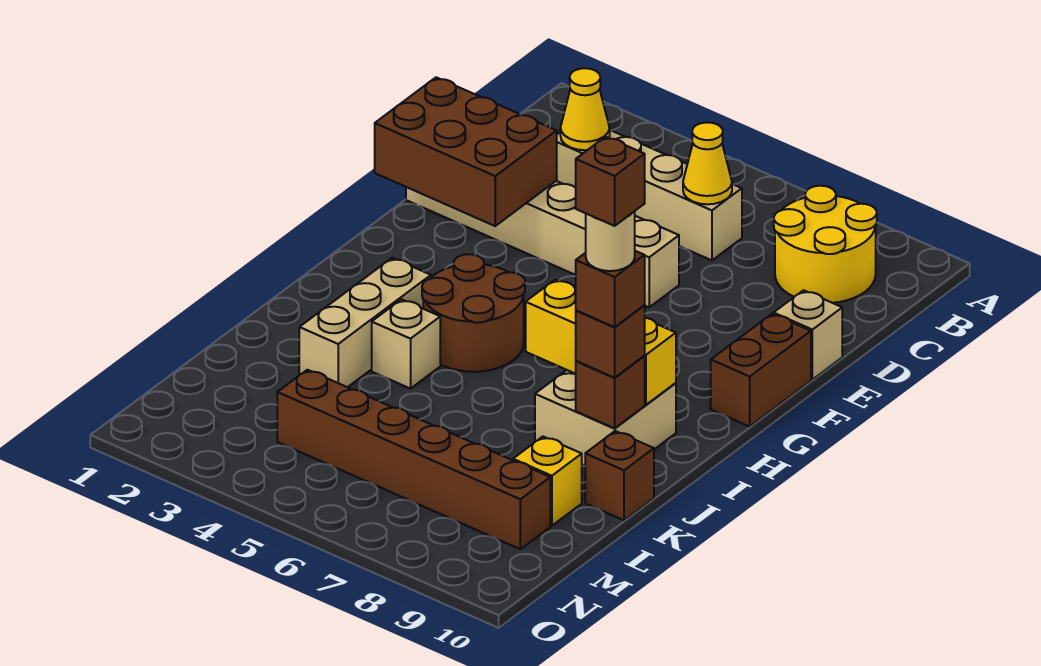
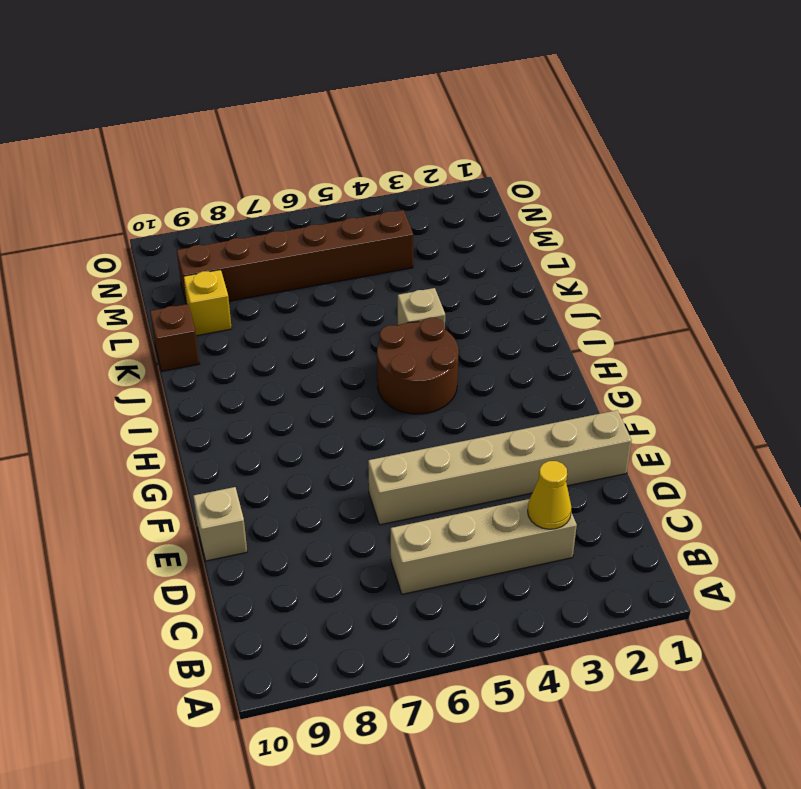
none -> yellow 2x2 round brick [774,186,877,303]
none -> brown 1x2 brick [711,314,811,426]
none -> tan 1x3 brick [299,258,431,387]

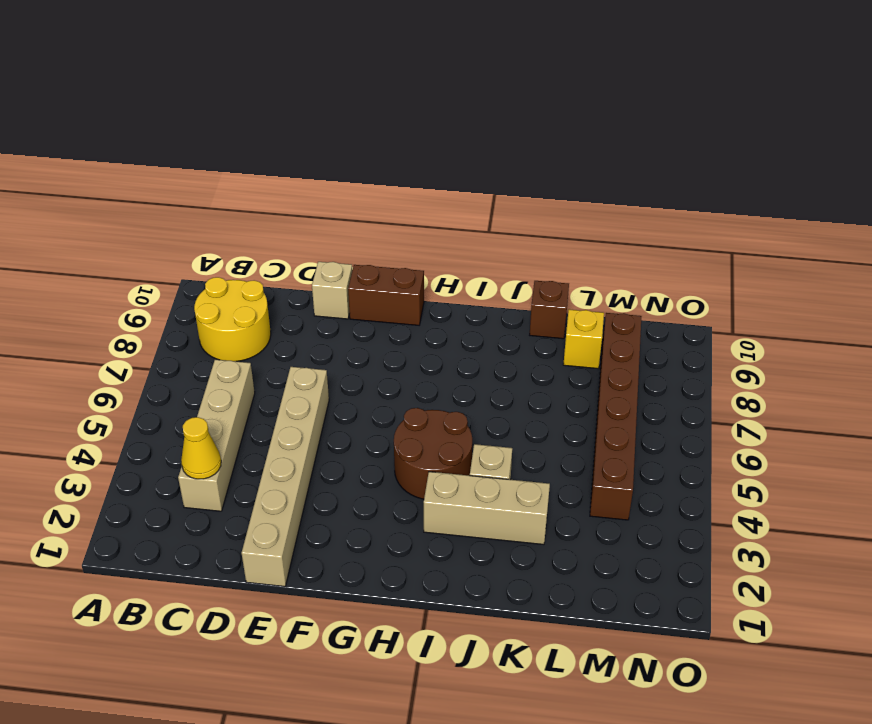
none -> tan 2x2 brick [535,370,676,466]
none -> yellow 1x1 cone [683,122,732,204]
none -> brown 2x3 brick [375,77,557,226]

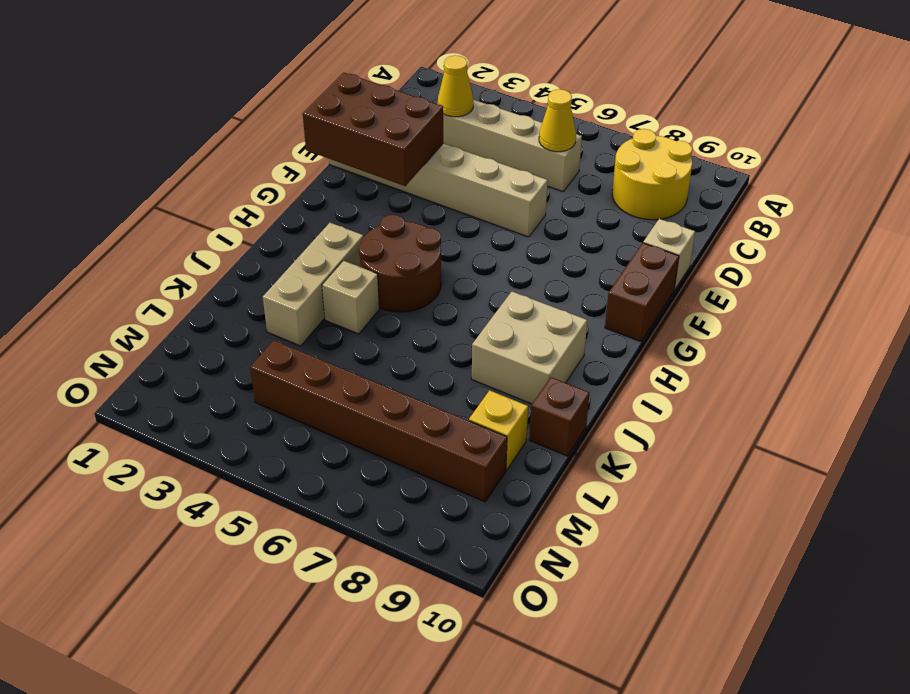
none -> yellow 1x3 brick [526,279,676,405]
none -> brown 1x1 brick [576,356,645,428]
none -> brown 1x1 brick [576,306,645,378]

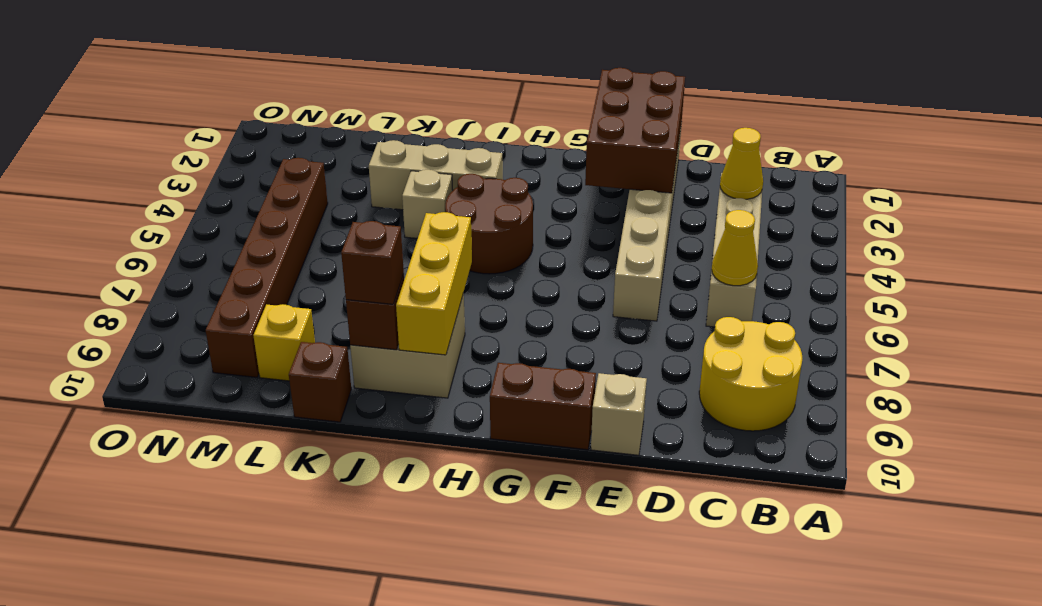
none -> brown 1x1 brick [576,251,645,327]
none -> tan 1x1 round brick [586,211,635,271]
none -> brown 1x1 brick [576,137,645,226]

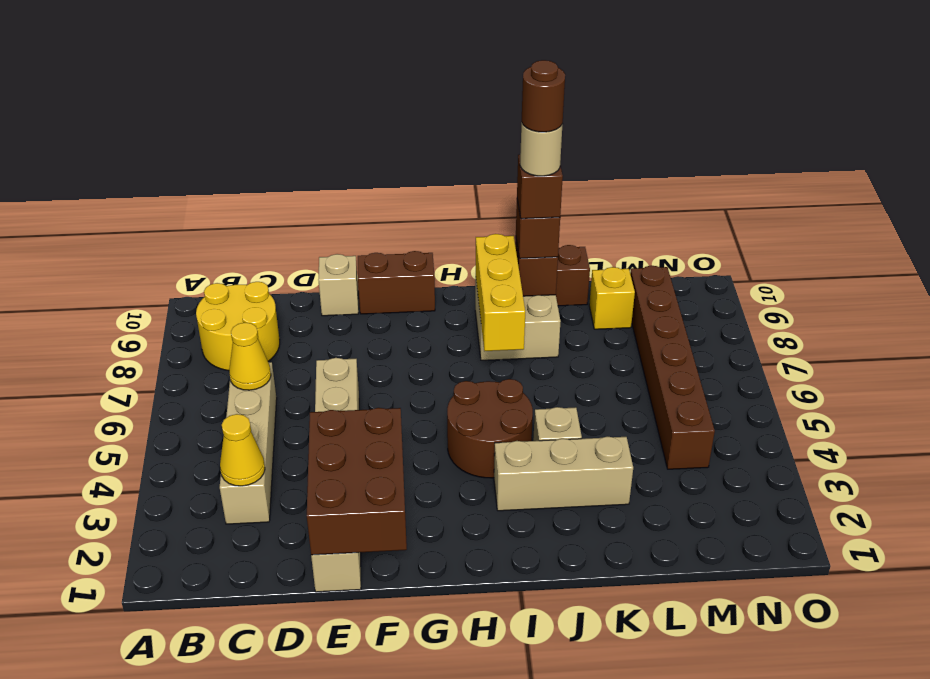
brown 1x1 round brick [522,60,565,132] -> brown 1x1 brick [576,137,645,226]

